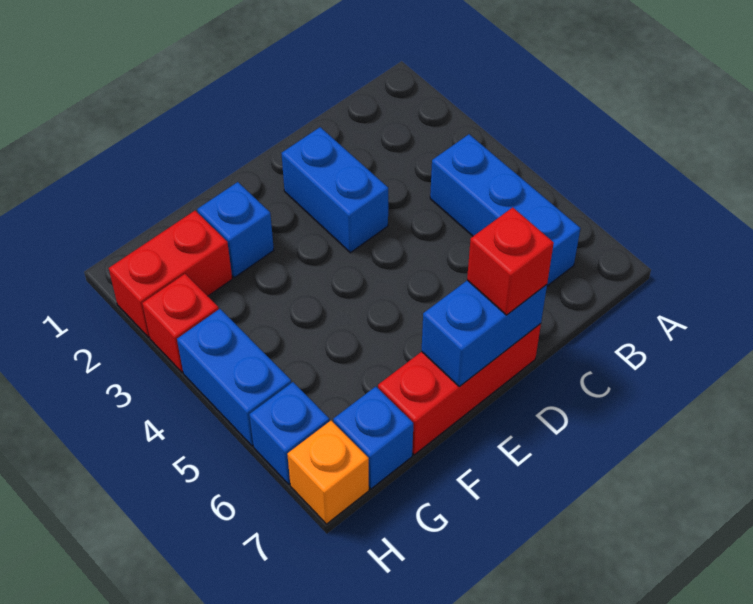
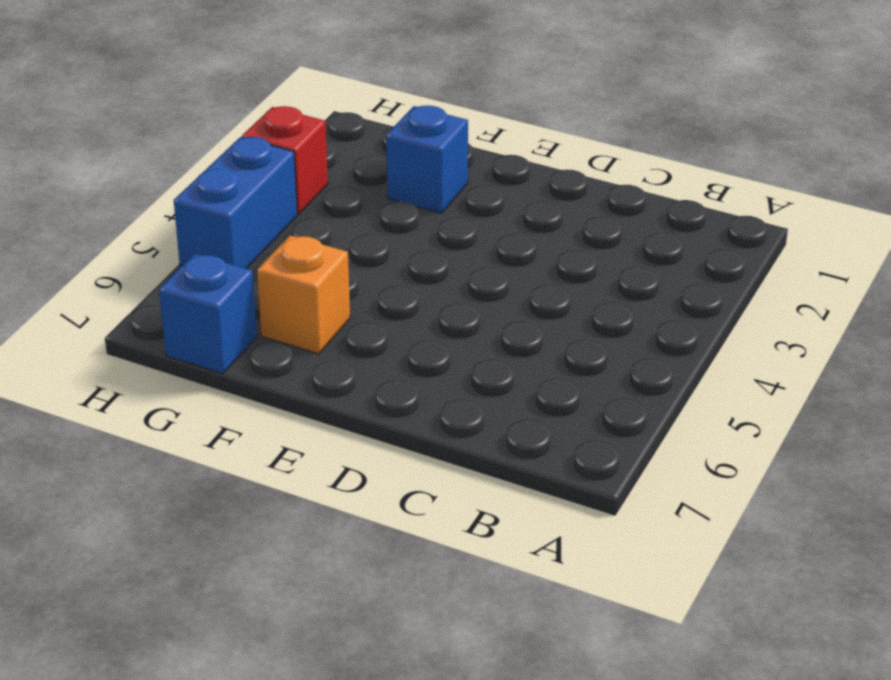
orange 1x1 brick [257,235,350,354] -> orange 1x1 brick moved to [287,421,369,524]
none -> blue 1x3 brick [430,134,580,286]
none -> blue 1x2 brick [282,127,388,253]
none -> red 1x3 brick [378,324,541,455]

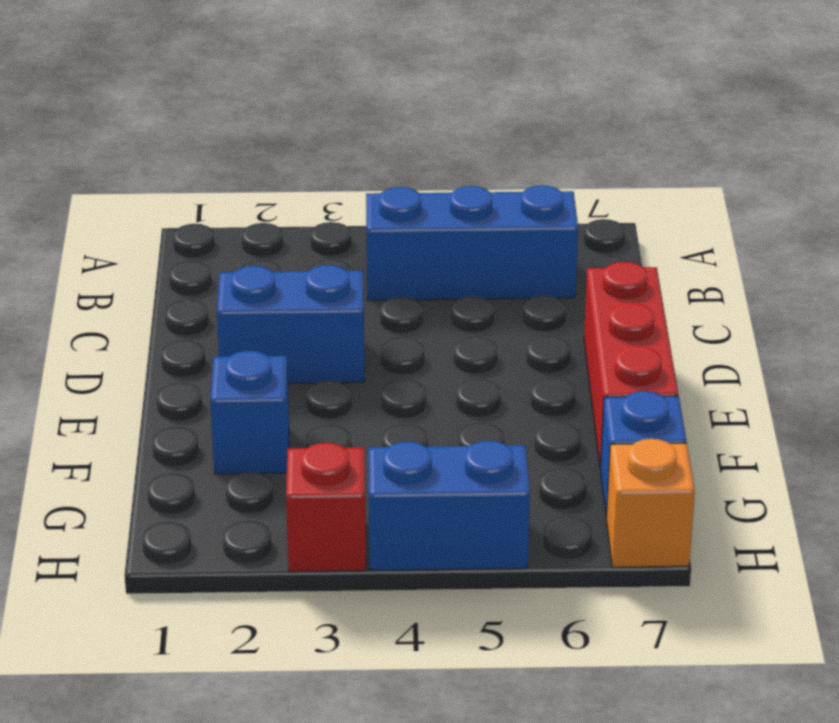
none -> red 1x2 brick [109,211,232,337]
none -> blue 1x1 brick [249,382,329,484]
none -> blue 1x2 brick [422,280,547,387]

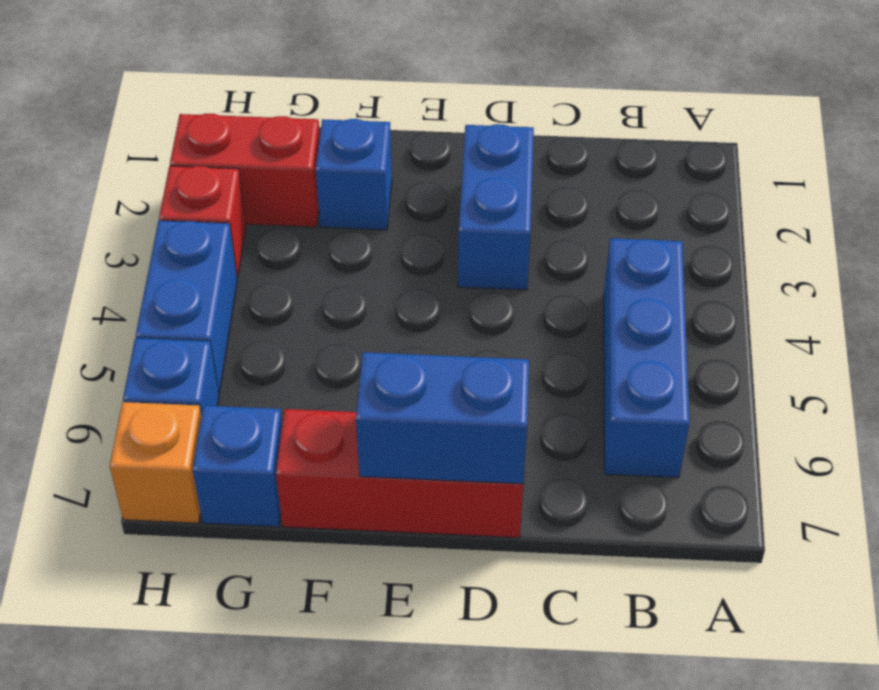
none -> red 1x1 brick [467,207,554,315]

